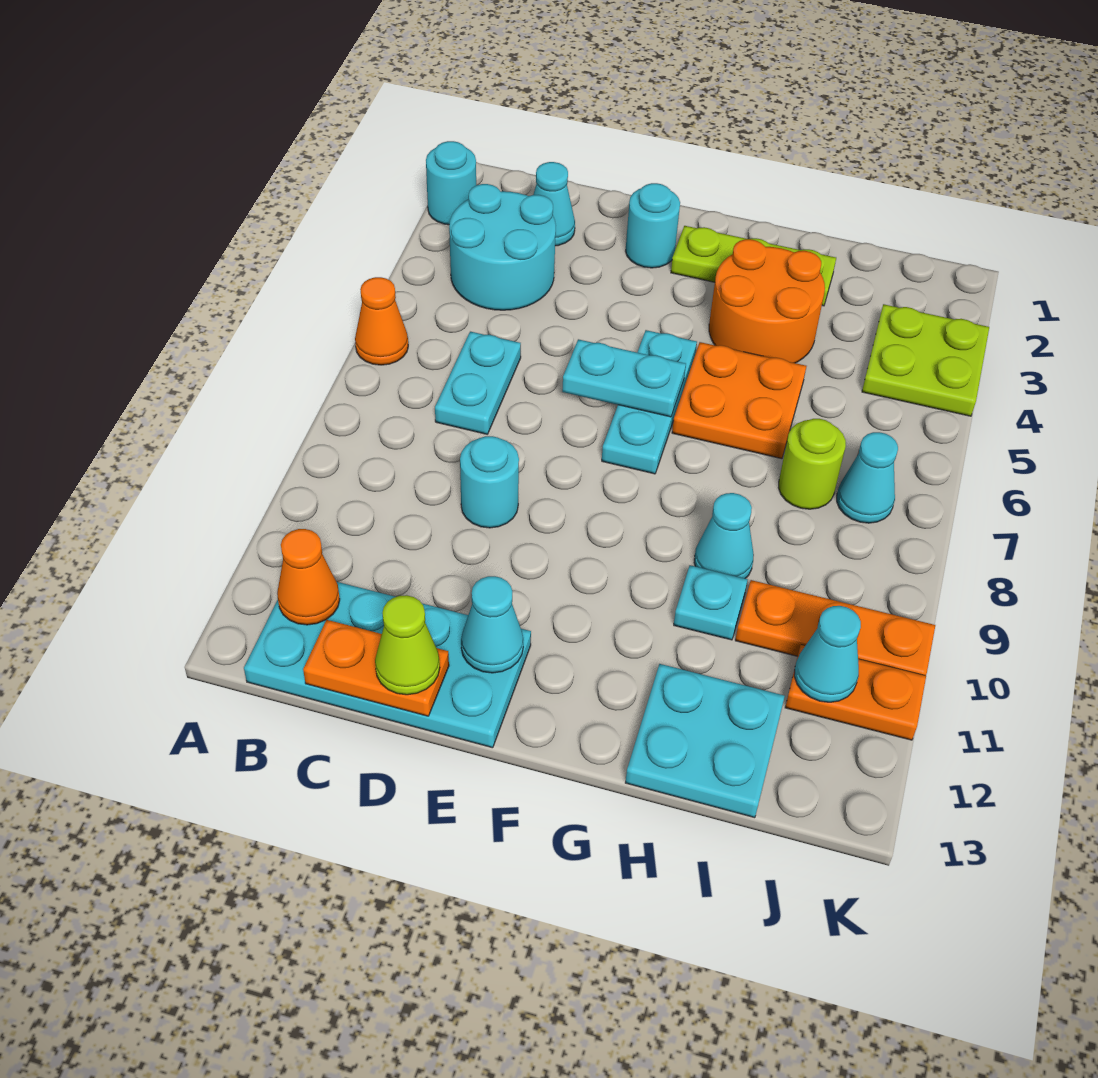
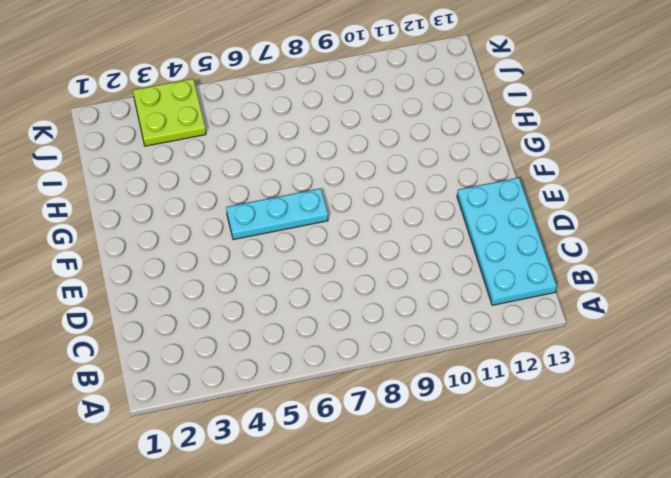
none -> cyan 1x1 round brick [426,141,476,225]
none -> orange 1x1 cone [355,277,408,365]
none -> cyan 2x2 round brick [449,184,556,310]

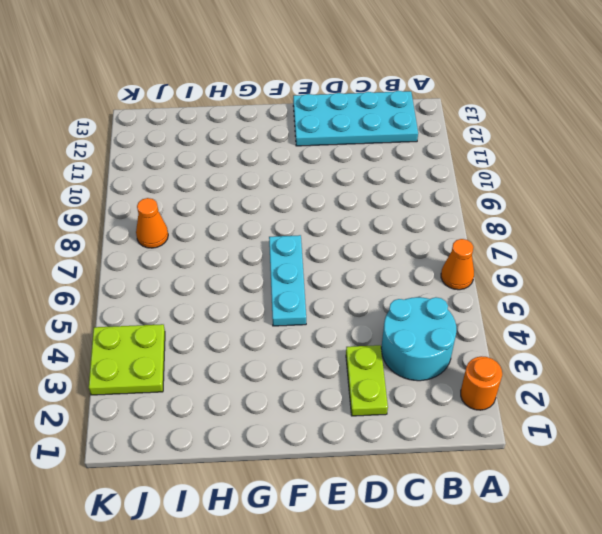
orange 1x1 round brick [461,356,502,410] -> cyan 1x1 round brick [426,141,476,225]
lime 1x2 plate [346,345,388,416] -> none
orange 1x1 cone [136,198,168,248] -> orange 1x1 cone moved to [277,529,340,625]
none -> cyan 1x1 cone [533,162,575,246]
none -> cyan 1x2 plate [435,332,521,434]
none -> cyan 1x1 round brick [460,436,519,528]

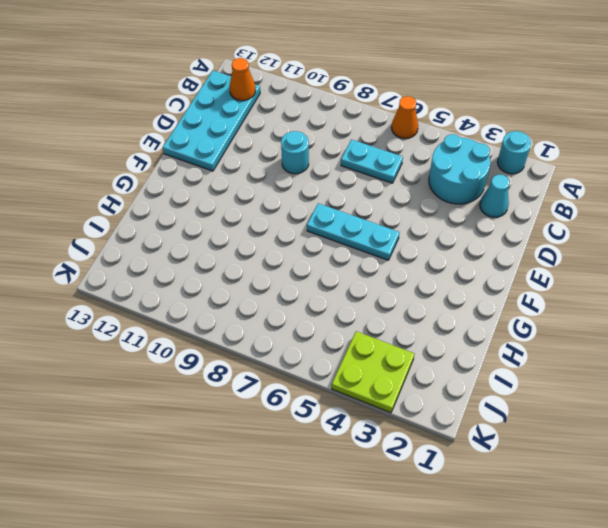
none -> cyan 1x1 round brick [626,183,680,268]
none -> lime 1x3 plate [671,226,836,306]
none -> orange 2x2 round brick [709,239,825,363]

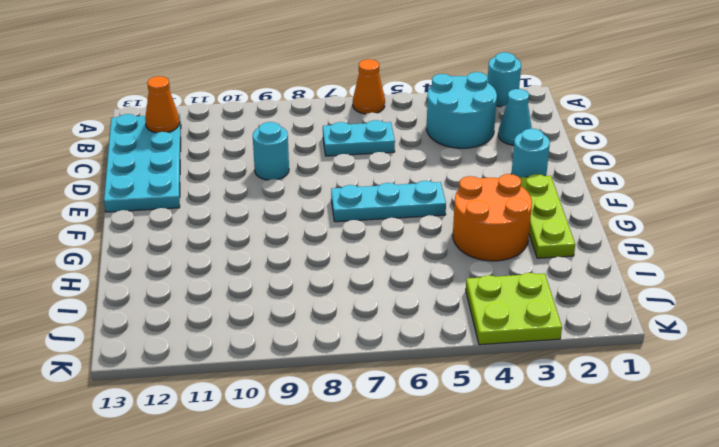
none -> orange 2x2 plate [672,342,806,459]
none -> cyan 1x1 cone [694,493,754,579]
none -> cyan 1x1 plate [674,565,748,640]

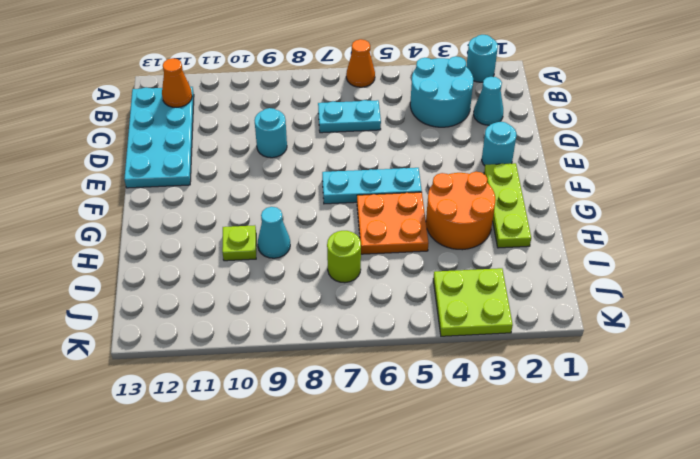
lime 1x1 plate [222,225,256,261] -> cyan 1x1 plate [674,565,748,640]
none -> cyan 2x2 plate [625,664,785,818]
none -> orange 1x3 plate [735,580,935,676]
none -> cyan 1x1 cone [837,432,898,523]

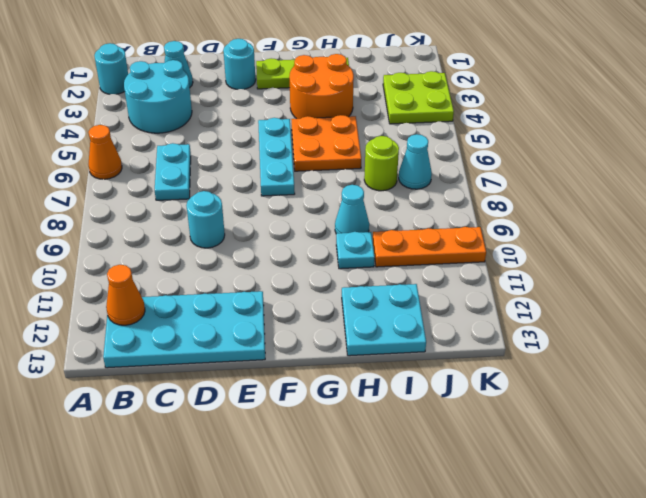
none -> orange 1x2 plate [785,645,926,740]
none -> orange 1x2 plate [303,620,449,716]
none -> cyan 1x2 plate [562,339,686,417]

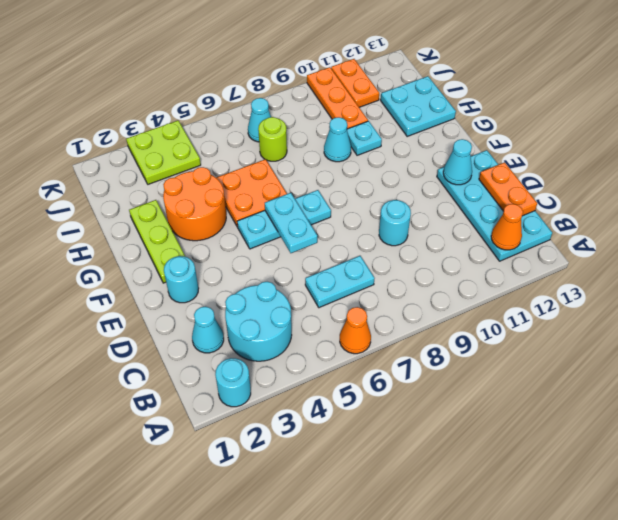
none -> cyan 1x1 cone [794,606,861,702]
none -> lime 1x1 cone [375,595,440,695]

